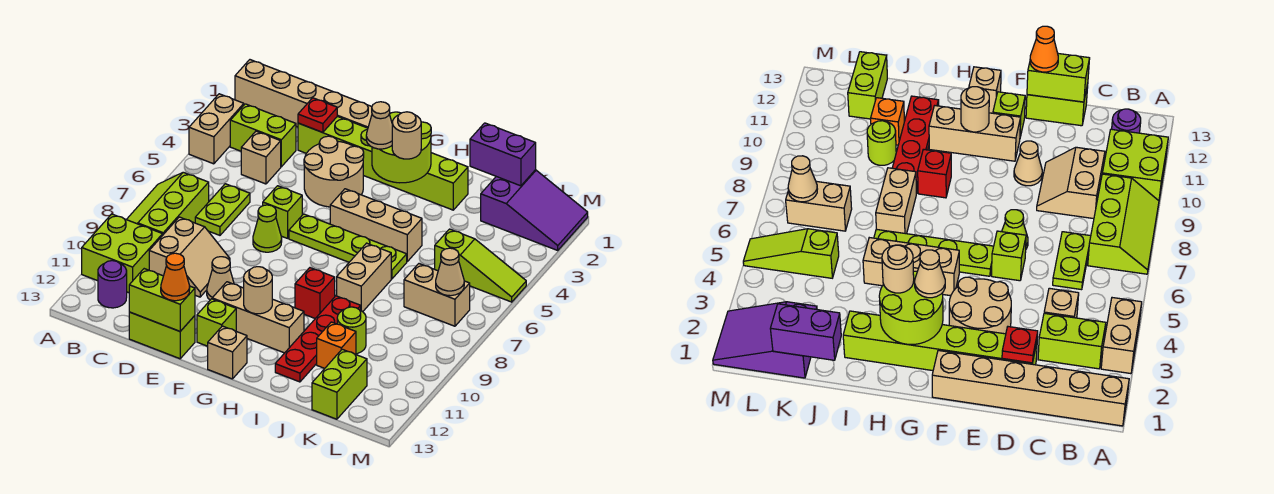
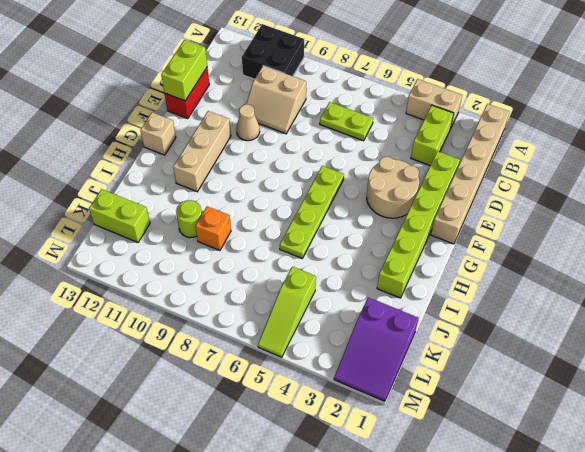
black 2x2 brick [242,24,304,79] -> lime 2x2 brick [82,214,163,293]
red 1x2 brick [165,67,209,119] -> lime 1x2 brick [129,312,195,359]
orange 1x1 brick [195,206,231,250] -> orange 1x1 brick moved to [317,322,356,368]
none -> lime 2x3 slope [126,172,209,234]
none -> purple 1x1 round brick [98,261,127,308]
none -> tan 1x1 brick [241,131,281,184]
none -> lime 1x1 brick [263,186,302,238]

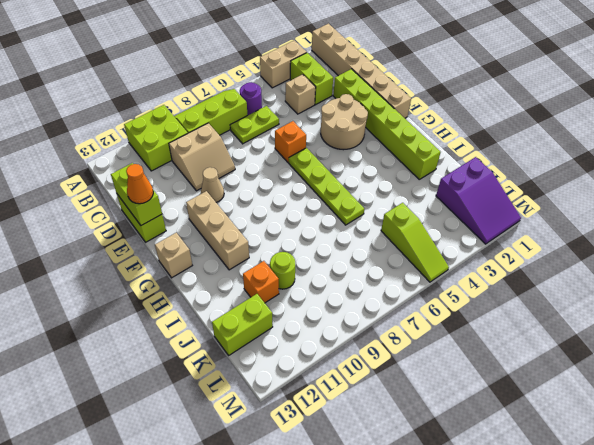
purple 1x1 round brick [240,82,262,115] -> purple 1x1 round brick moved to [98,261,127,308]
orange 1x1 brick [275,121,306,162] -> lime 1x1 brick [263,186,302,238]
none -> lime 1x1 cone [253,205,282,252]
none -> lime 1x1 brick [197,299,236,346]
none -> tan 1x3 brick [330,189,422,261]
none -> red 1x1 brick [295,268,335,318]

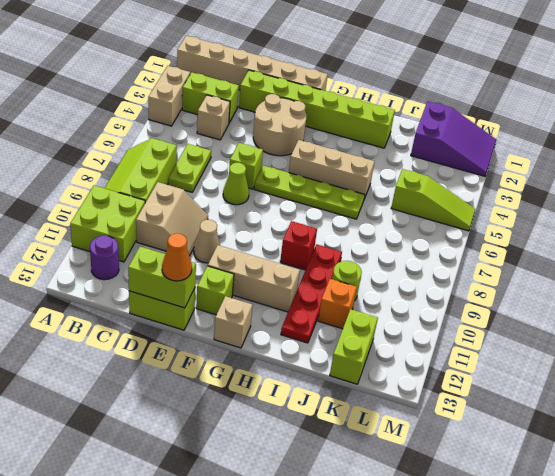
none -> tan 1x2 brick [337,243,391,311]
none -> tan 1x2 brick [404,264,470,326]
none -> red 1x1 plate [298,98,337,132]
none -> lime 2x2 round brick [372,112,431,183]

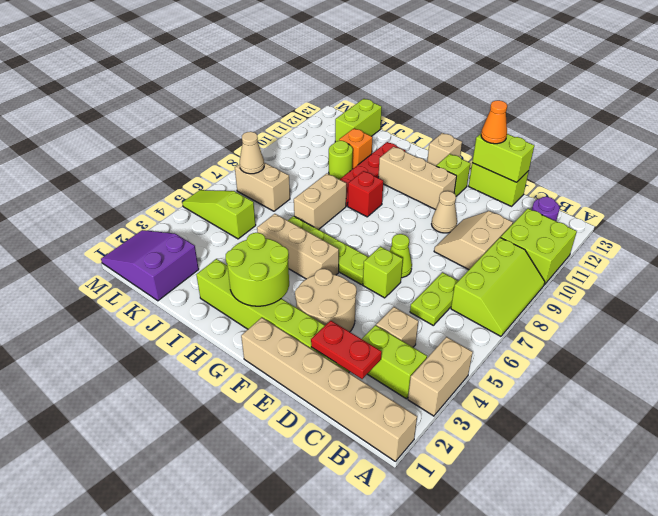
red 1x2 plate [311,321,382,379] -> red 1x1 plate [298,98,337,132]
none -> tan 1x1 round brick [244,267,272,314]
none -> purple 1x2 brick [470,123,536,186]
none -> tan 1x1 cone [366,102,392,149]
none -> tan 1x1 round brick [392,112,421,159]

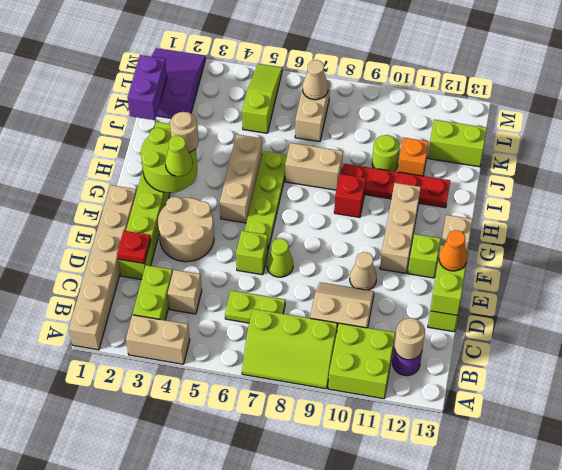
tan 1x1 round brick [395,318,425,360] -> tan 1x1 round brick moved to [244,267,272,314]
lime 1x1 cone [165,136,193,176] -> tan 1x1 cone [366,102,392,149]

